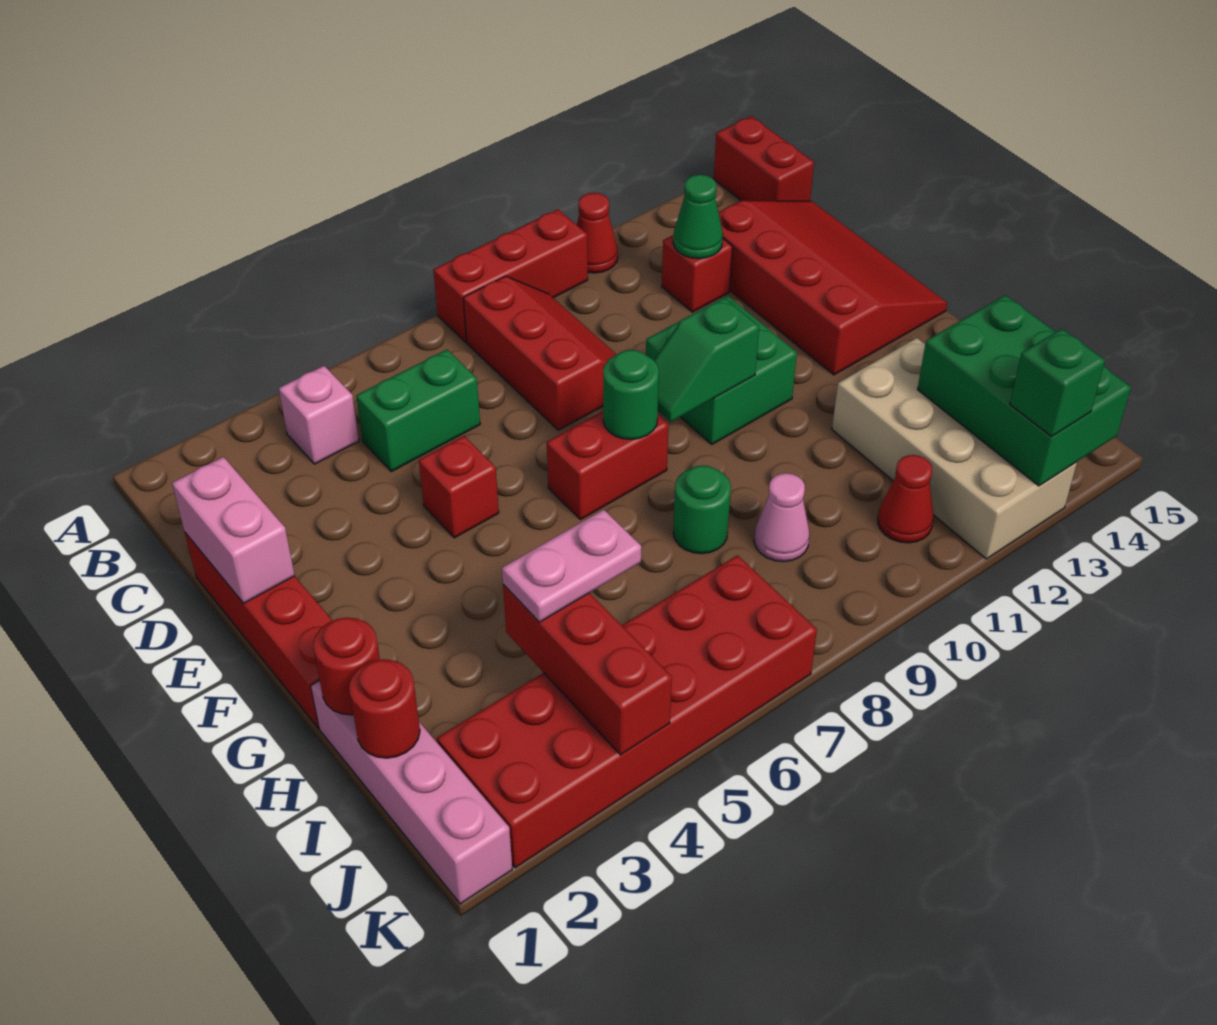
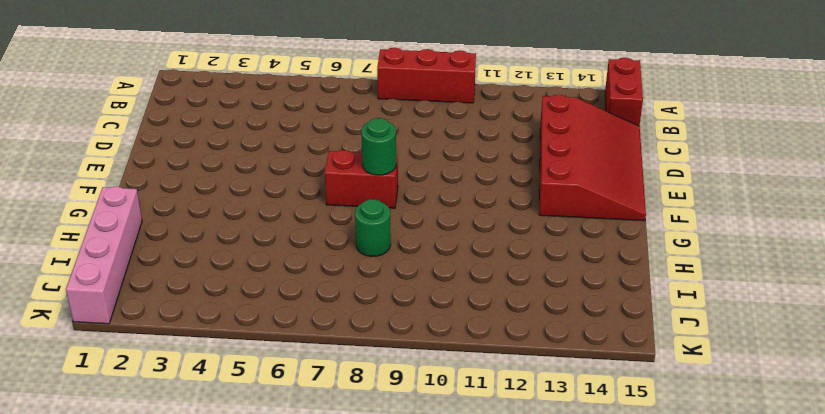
none -> red 1x1 cone [577,193,618,273]
none -> pink 1x1 brick [279,366,359,464]
none -> red 2x3 slope [463,276,617,430]

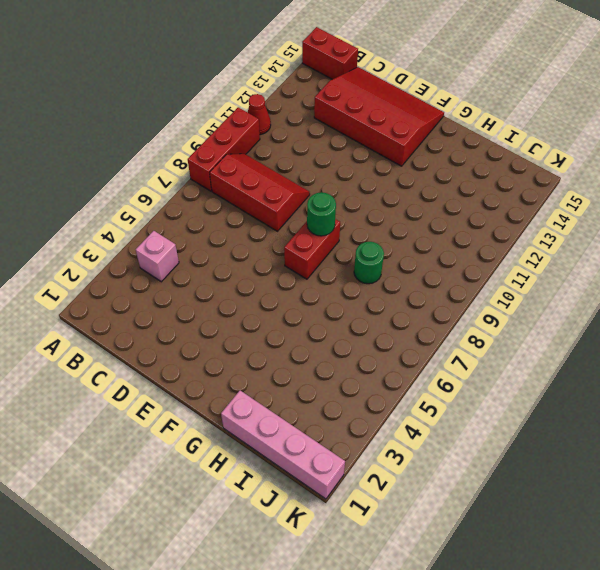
none -> green 1x2 brick [356,350,480,472]
none -> red 1x1 brick [662,235,733,312]
none -> red 1x4 brick [185,533,333,728]

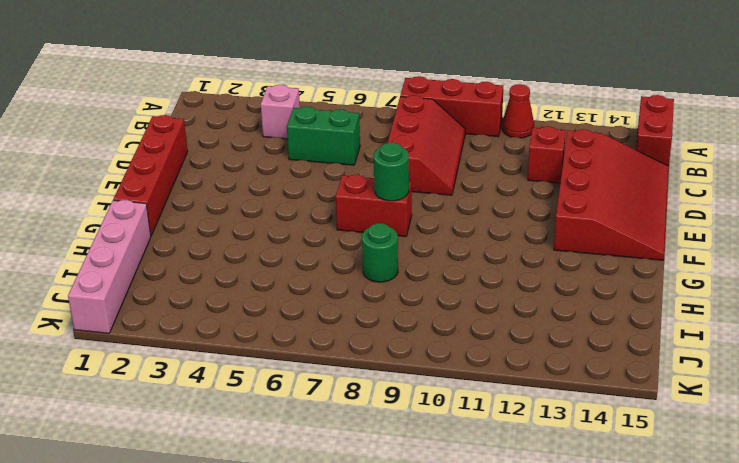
none -> red 1x1 brick [419,436,499,538]
none -> green 2x2 brick [646,296,797,444]
none -> tan 2x4 brick [832,338,1077,559]

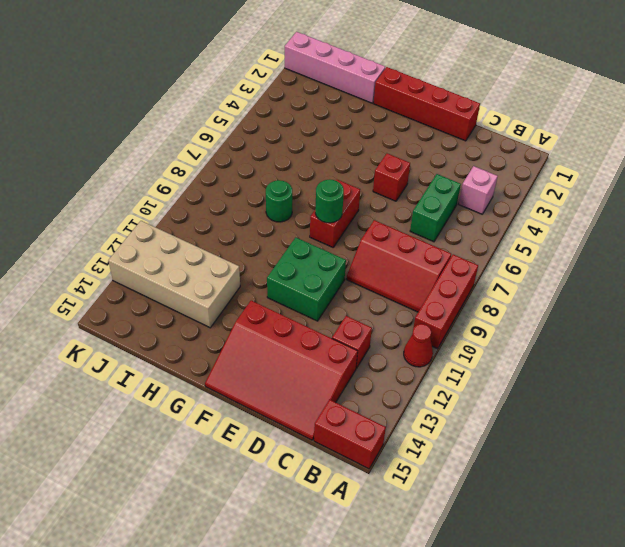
none -> pink 1x1 cone [754,473,810,562]
none -> red 2x6 brick [437,555,817,868]
none -> red 1x1 cone [878,455,933,543]

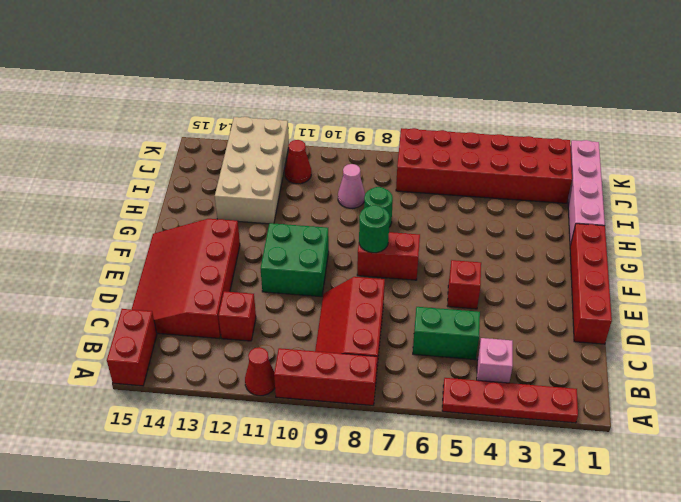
red 1x4 plate [442,378,578,423] -> none
none -> green 1x1 cone [673,175,723,259]
none -> pink 1x2 brick [172,457,295,603]
none -> green 1x2 slope [654,297,759,422]

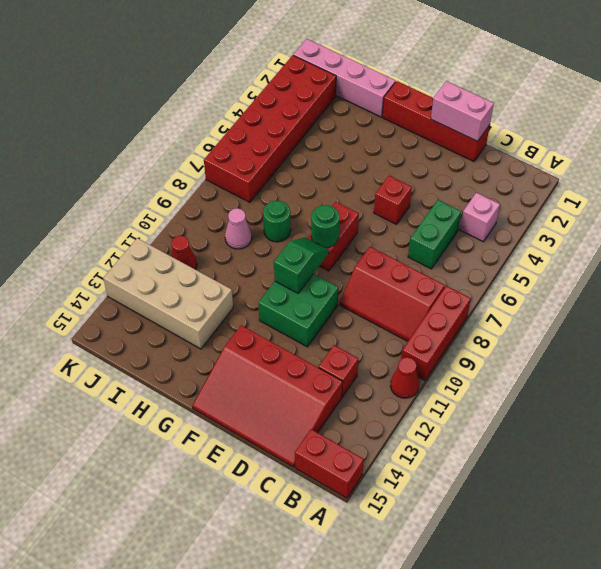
none -> green 1x1 cone [673,175,723,259]
none -> red 1x1 round brick [313,618,380,715]
none -> red 1x1 round brick [349,659,420,758]

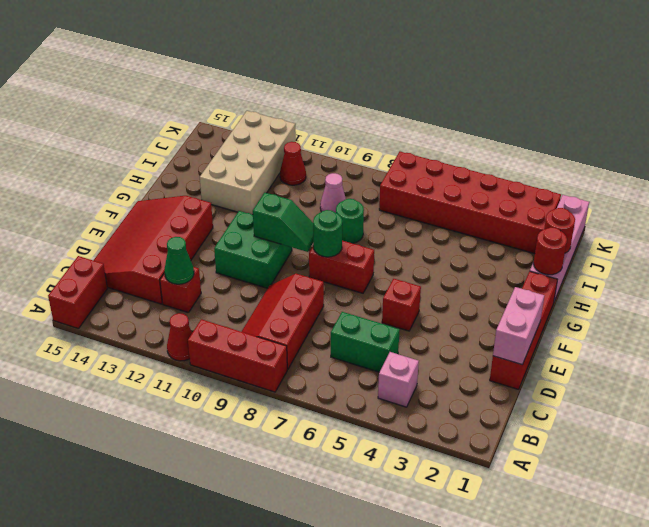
none -> red 1x3 brick [503,585,672,755]
none -> green 2x3 brick [918,295,1131,486]
none -> pink 1x2 plate [502,510,641,622]

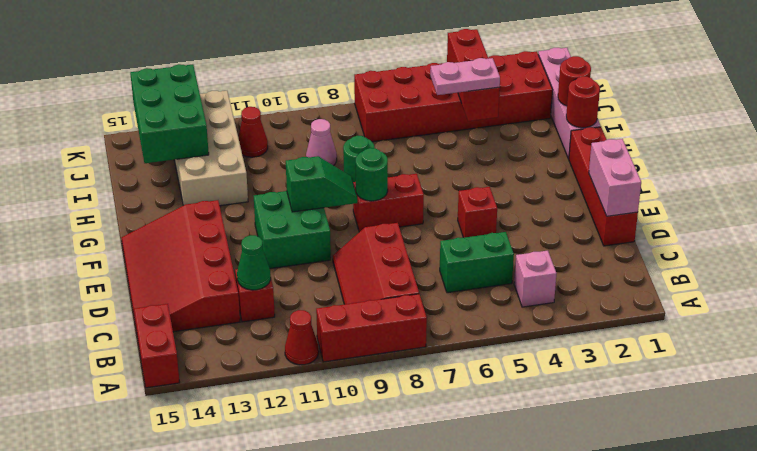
none -> green 1x1 brick [1010,329,1105,437]

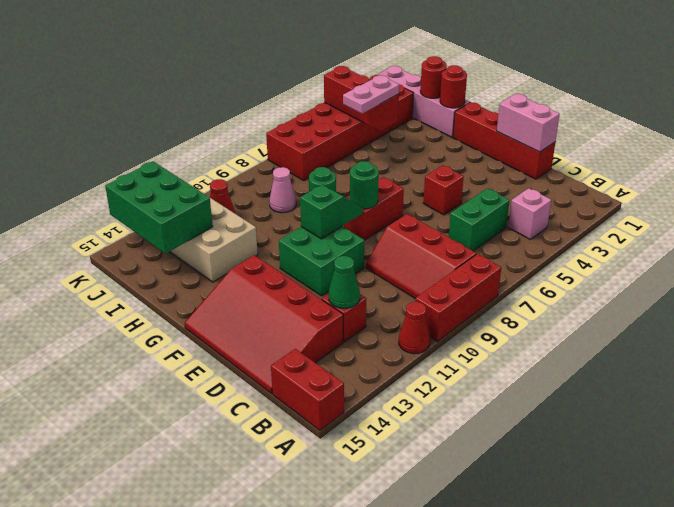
none -> green 1x1 brick [1010,329,1105,437]

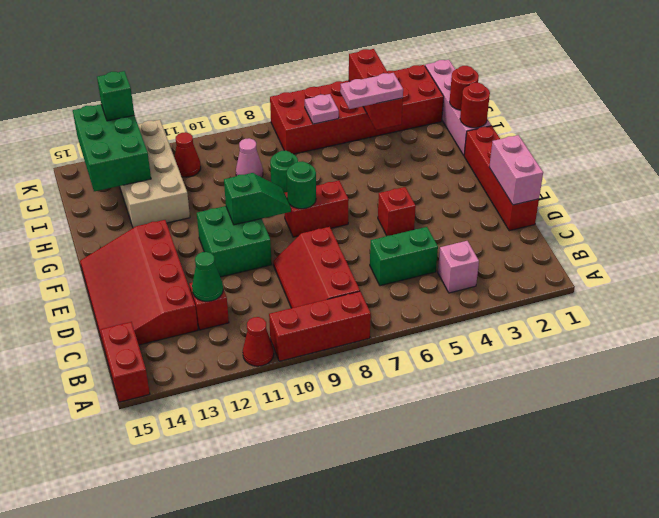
pink 1x1 plate [305,94,339,124] -> none

